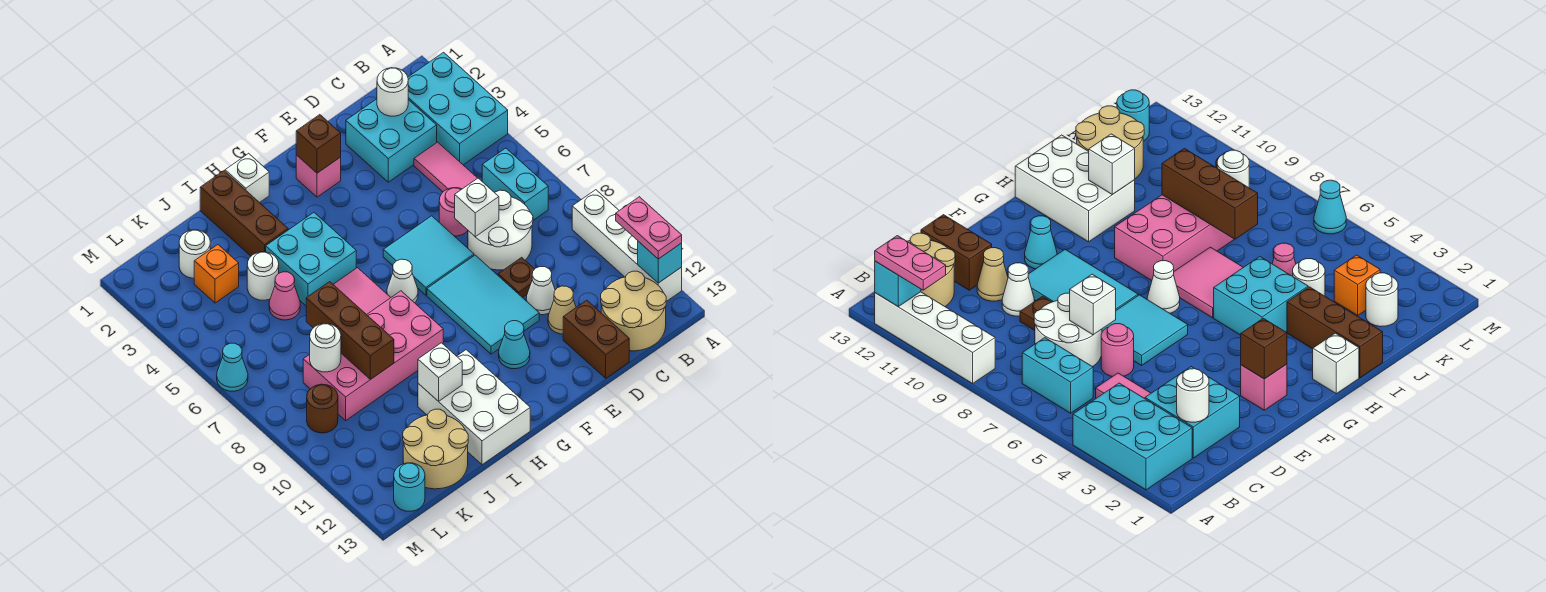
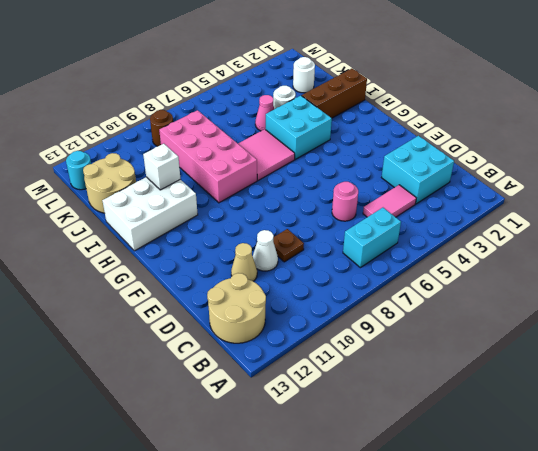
none -> cyan 2x3 brick [408,52,508,165]
none -> white 1x4 brick [572,190,682,302]
none -> white 2x2 round brick [468,190,533,270]
none -> brown 1x2 brick [563,300,629,378]

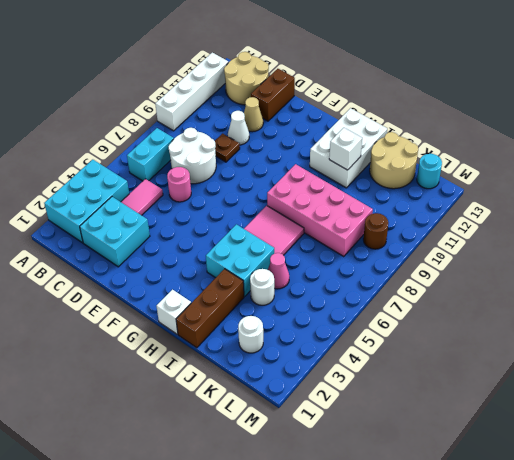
none -> cyan 2x2 tile [383,216,474,295]
none -> cyan 2x3 tile [427,255,539,354]
none -> pink 1x1 brick [296,155,341,197]
none -> cyan 1x1 cone [499,321,530,369]

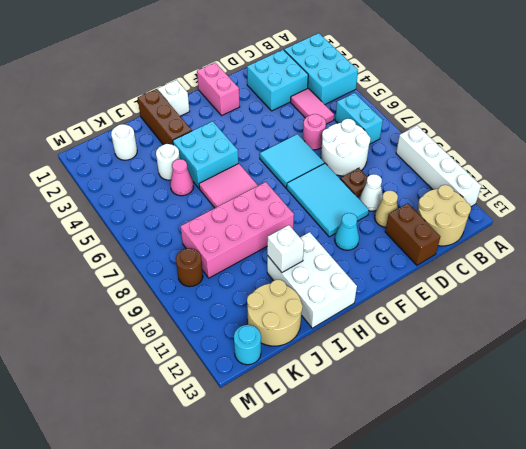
pink 1x2 brick [197,63,240,115] -> pink 1x1 brick [296,155,341,197]
none -> white 1x1 cone [387,259,418,303]
none -> orange 1x1 brick [194,245,239,303]
none -> cyan 1x1 cone [217,343,248,391]
none -> cyan 1x1 brick [638,241,682,283]

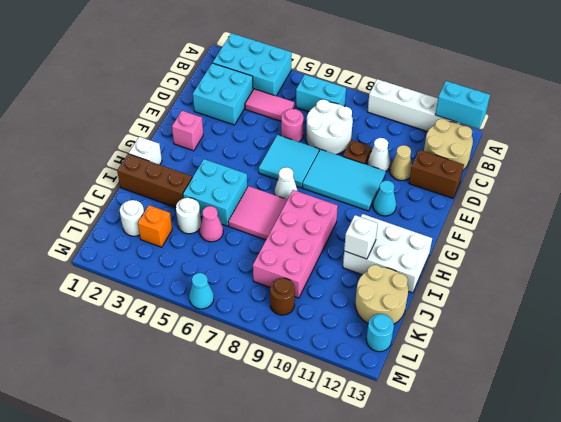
cyan 1x2 brick [435,81,490,129] -> cyan 1x1 brick [638,241,682,283]
none -> white 1x1 round brick [377,68,408,116]
none -> white 1x1 brick [455,178,499,237]
none -> brown 1x1 brick [296,115,341,173]
none -> brown 1x3 brick [306,282,394,380]

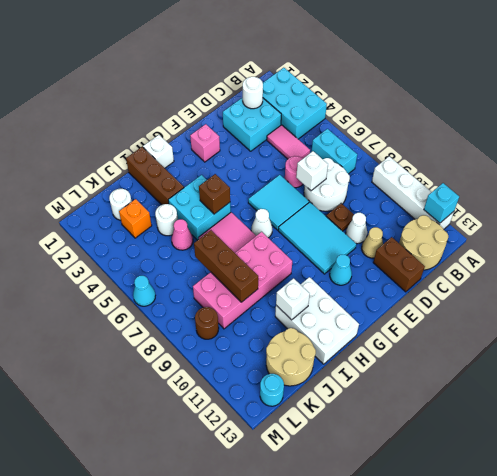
brown 1x1 brick [199,174,230,214] -> brown 1x1 brick moved to [296,115,341,173]
none -> white 1x1 round brick [310,324,341,372]
none -> pink 1x2 plate [616,197,682,259]

